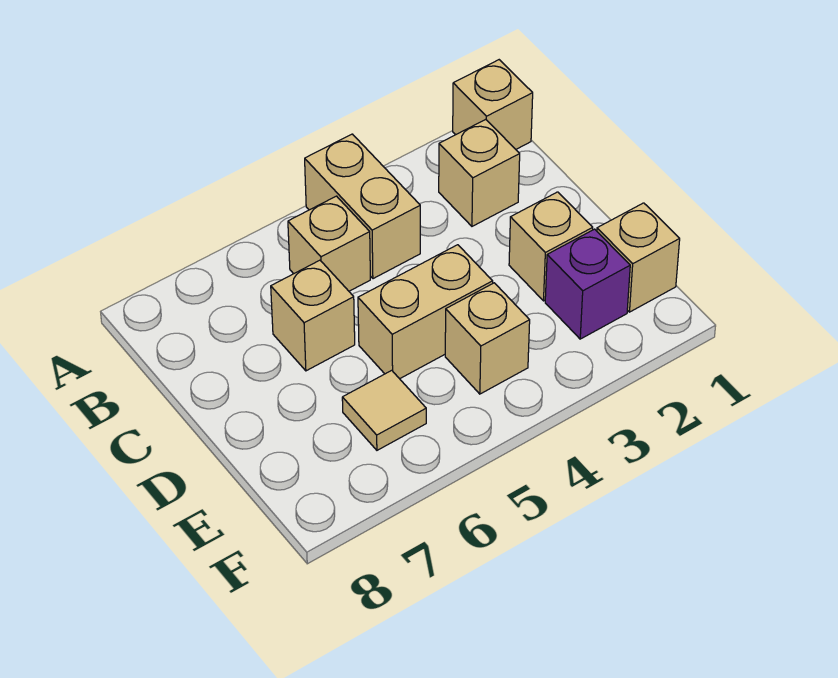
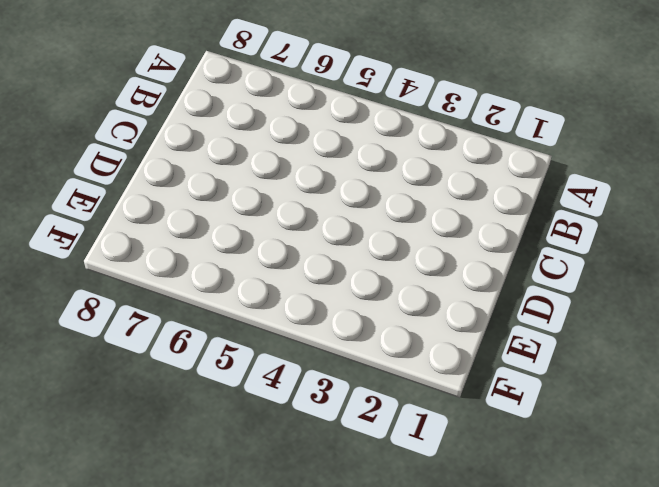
none -> tan 1x1 brick [453,60,533,149]
none -> tan 1x2 brick [305,134,420,279]

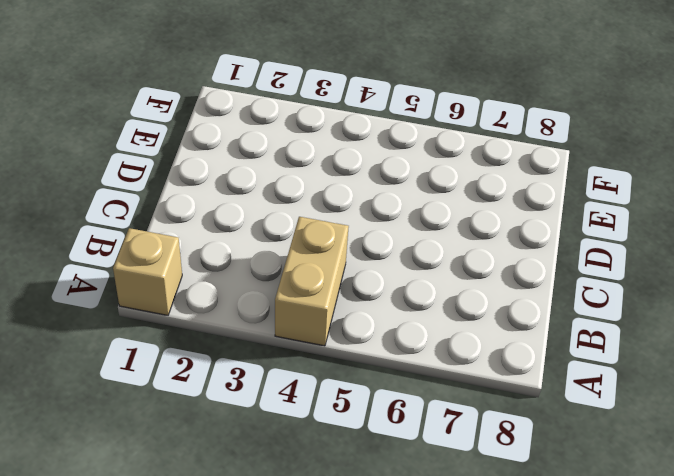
none -> tan 1x1 brick [439,119,520,226]
none -> tan 1x1 brick [288,196,370,291]

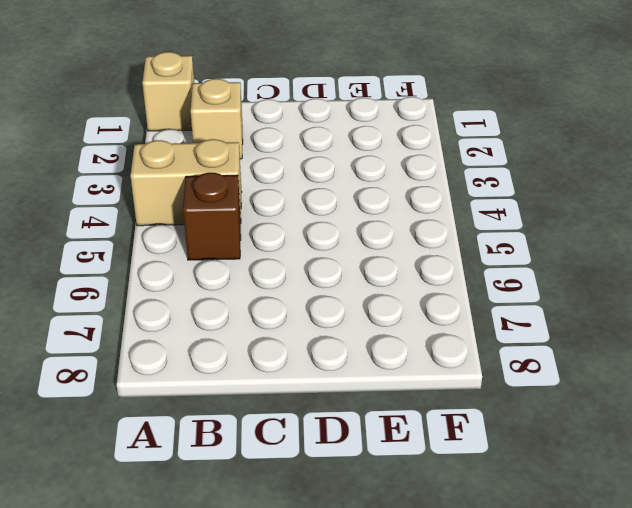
brown 1x1 brick [183,173,241,260] -> tan 1x1 brick [288,196,370,291]
none -> tan 1x1 brick [271,260,355,371]
none -> tan 1x1 brick [509,192,593,301]

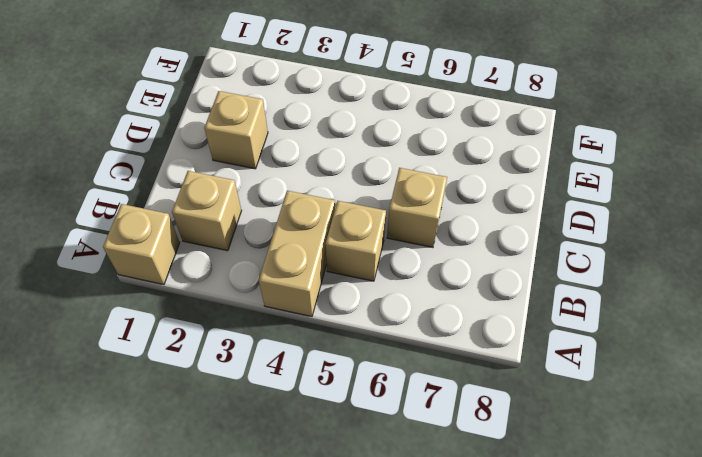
none -> tan 1x2 brick [358,245,493,379]
none -> tan 1x1 brick [597,203,680,312]

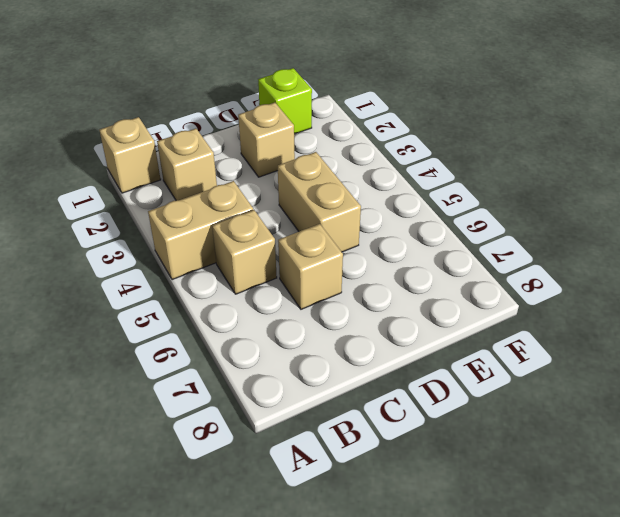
lime 1x1 brick [258,68,312,134] -> tan 1x1 brick [597,203,680,312]
none -> purple 1x1 brick [545,229,630,339]
none -> tan 1x1 brick [445,283,530,394]

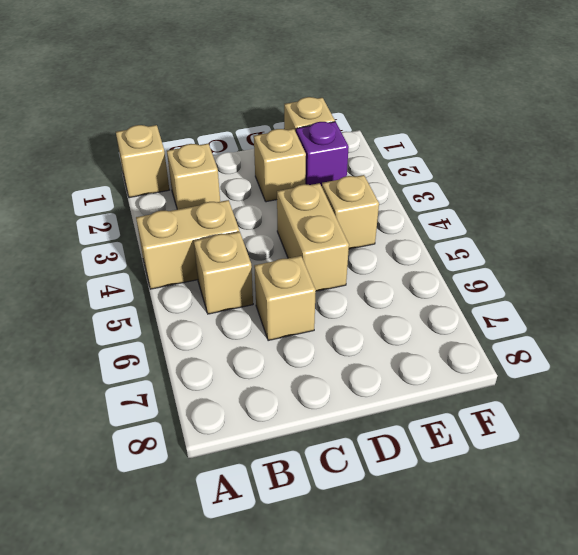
none -> tan 1x1 tile [342,370,426,450]

